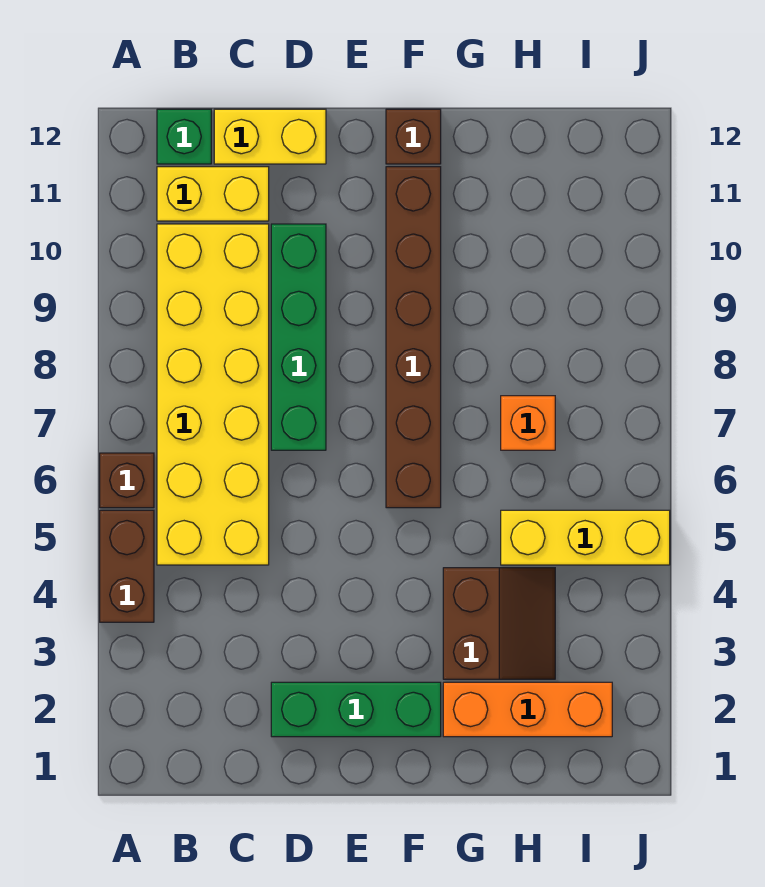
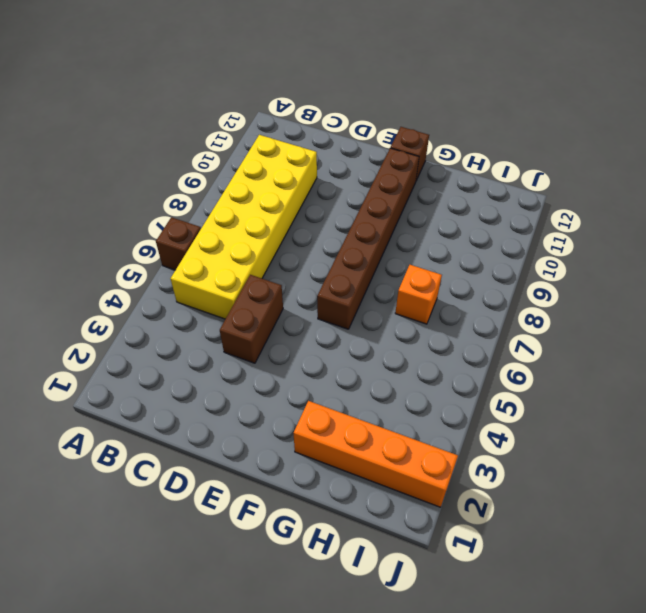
brown 1x2 brick [220,275,283,363] -> brown 1x2 brick moved to [100,510,154,622]
orange 1x4 brick [294,401,458,507] -> orange 1x3 brick [443,682,612,737]
none -> yellow 1x2 brick [157,167,269,221]
none -> green 1x1 brick [157,109,211,164]
none -> yellow 1x2 brick [214,109,326,164]

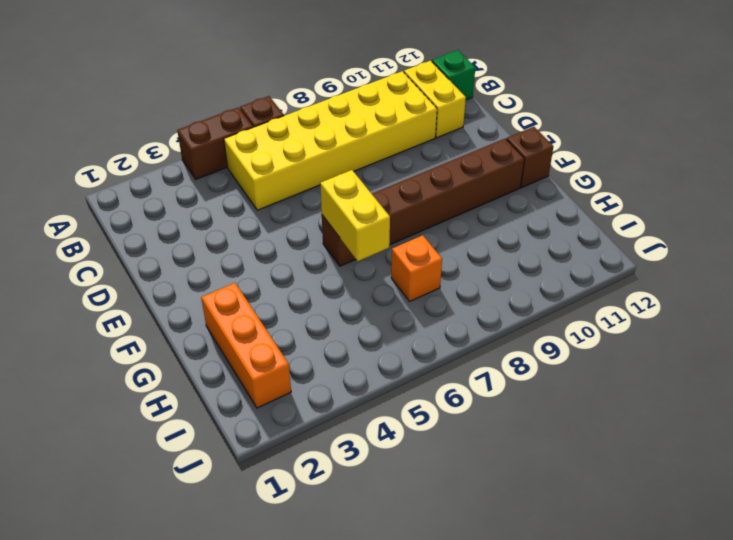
yellow 1x2 brick [320,170,390,261] -> yellow 1x2 brick moved to [214,109,326,164]
none -> green 1x3 brick [271,682,441,737]
none -> green 1x4 brick [271,224,326,450]
none -> brown 2x2 slope [443,568,555,679]

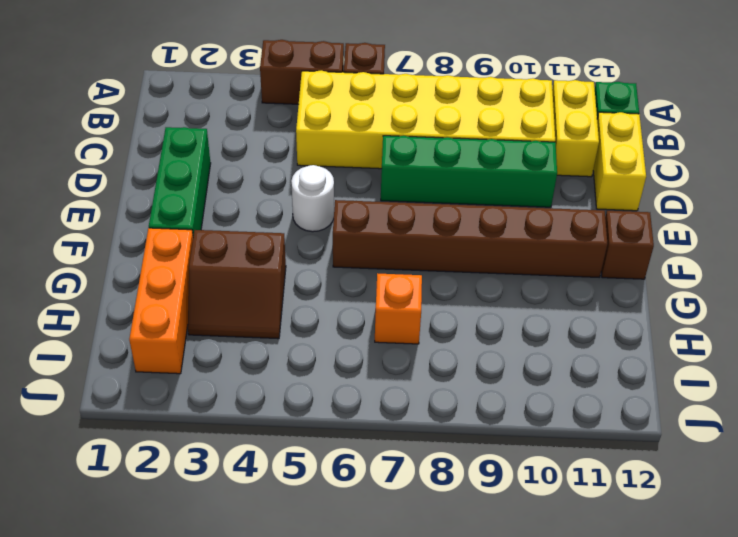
white 1x1 round brick [291,165,334,232] -> none
none -> yellow 1x3 brick [501,510,670,565]

